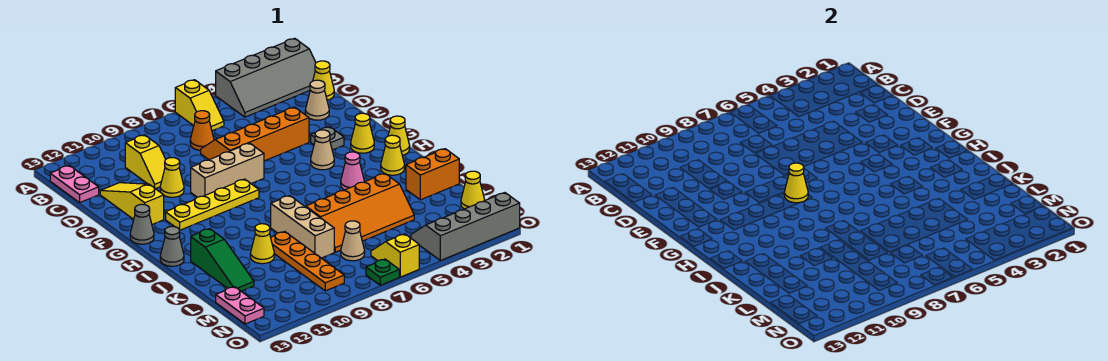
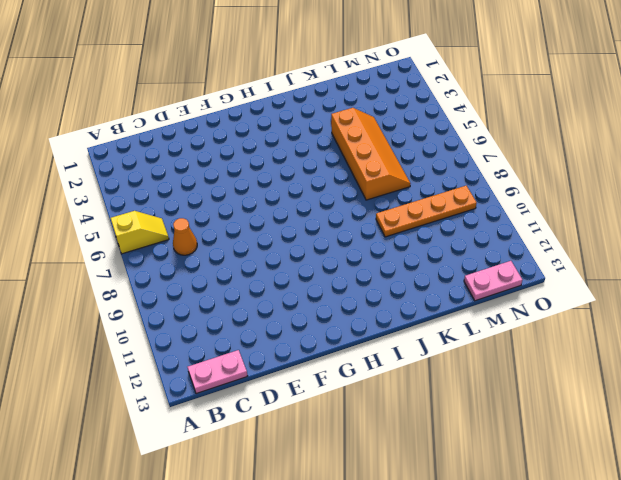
none -> grey 2x4 slope [216,38,316,117]
none -> yellow 1x1 cone [313,61,334,100]
none -> yellow 1x2 slope [125,135,166,189]
none -> tan 1x1 cone [305,80,329,120]

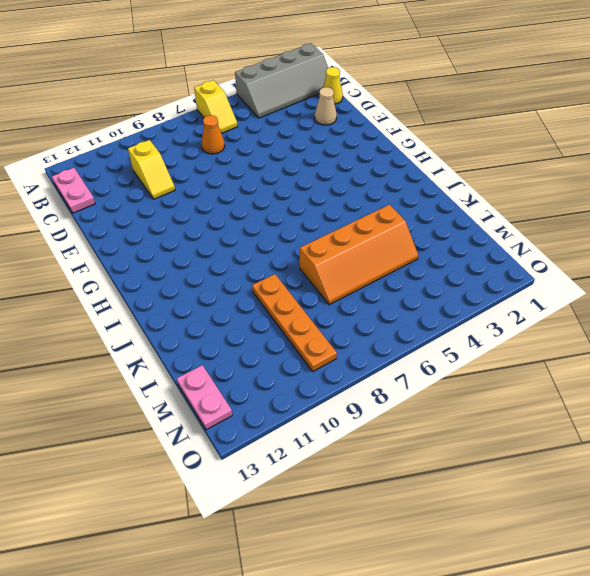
none -> orange 2x4 slope [201,107,309,161]
none -> yellow 1x3 slope [100,183,164,224]
none -> yellow 1x1 cone [160,158,184,197]
none -> grey 1x1 plate [311,127,344,150]

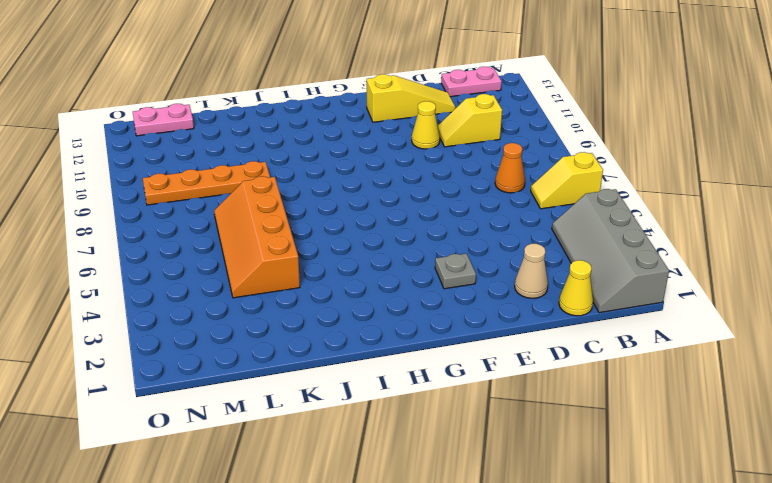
none -> orange 2x4 slope [201,107,309,161]
none -> tan 1x3 brick [191,143,264,197]
none -> yellow 1x1 cone [351,113,374,153]
none -> tan 1x1 cone [311,130,334,170]

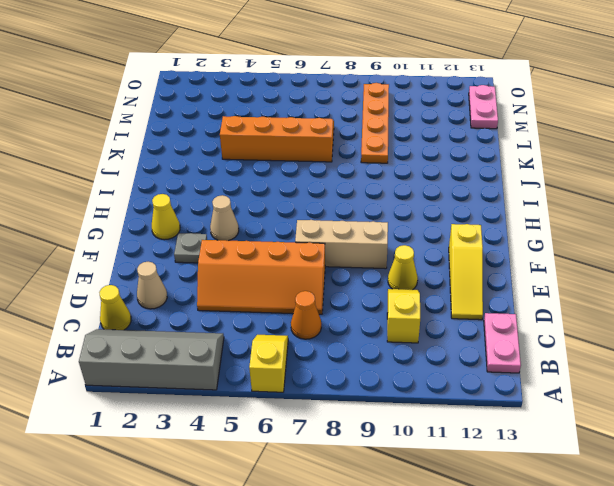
none -> yellow 1x4 plate [166,179,259,230]
none -> grey 1x1 cone [130,204,154,244]
none -> yellow 1x1 cone [388,116,410,155]
none -> yellow 1x1 cone [381,135,405,175]

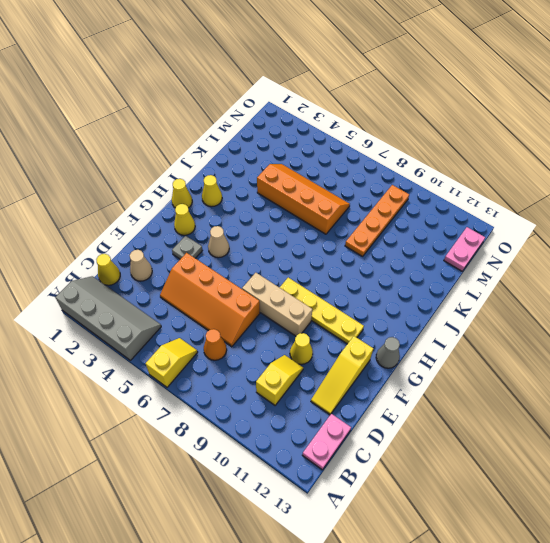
none -> pink 1x1 cone [341,152,364,190]
none -> grey 1x1 cone [160,226,184,266]
none -> tan 1x3 brick [271,196,334,258]
none -> green 1x3 slope [191,229,254,291]

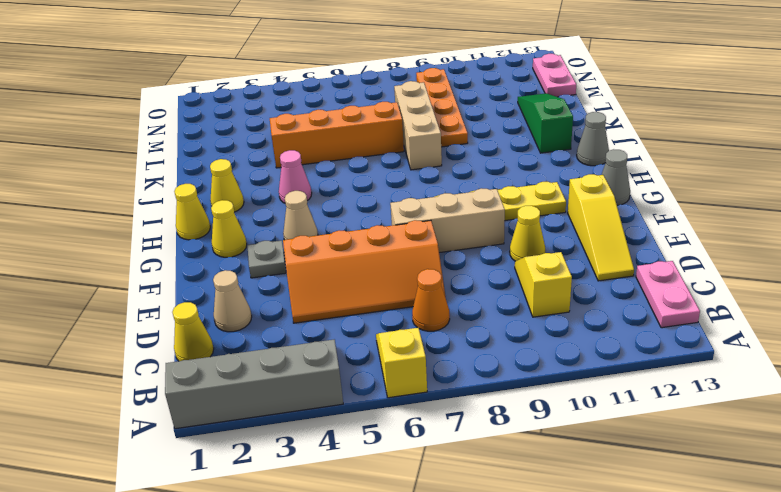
none -> orange 1x2 brick [406,149,459,200]
none -> yellow 1x1 cone [250,224,274,264]
none -> yellow 1x1 cone [461,171,485,209]
none -> tan 1x1 cone [341,221,365,261]

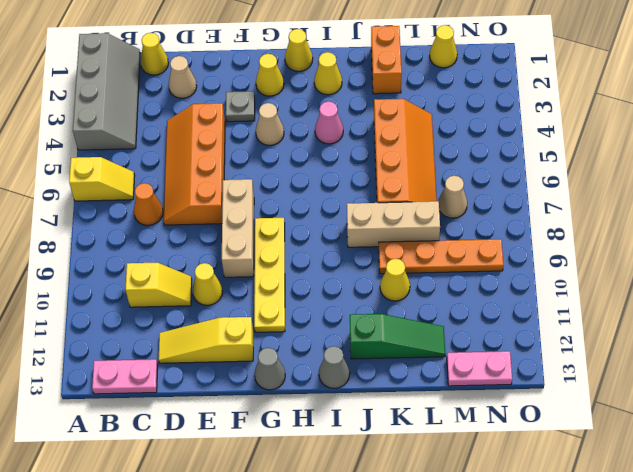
none -> grey 2x4 slope [411,193,520,261]
none -> yellow 1x2 slope [371,234,419,277]
none -> green 1x1 plate [366,259,399,285]
none -> yellow 1x1 cone [784,163,808,203]

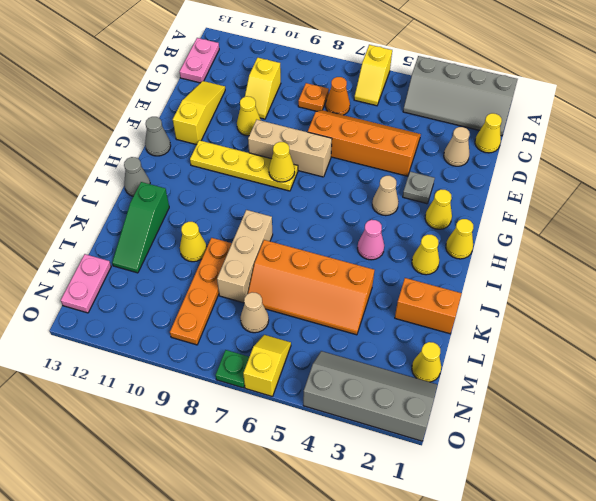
orange 1x1 plate [298,83,329,111] -> none

